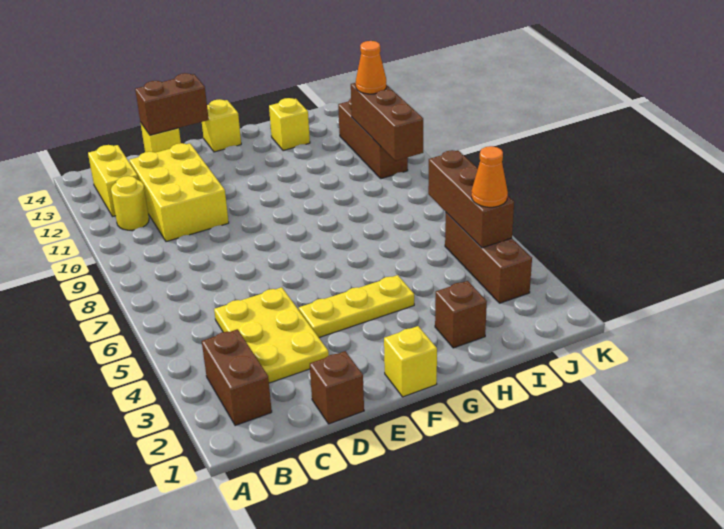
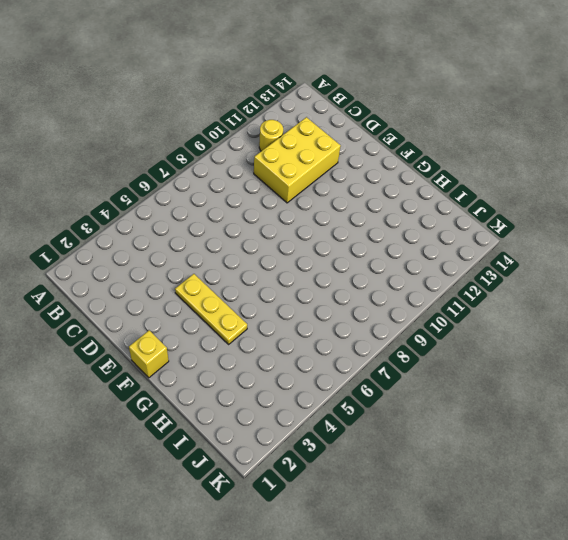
none -> brown 1x2 brick [202,329,272,426]
none -> yellow 1x2 brick [88,145,138,217]
none -> yellow 2x3 plate [214,287,329,383]

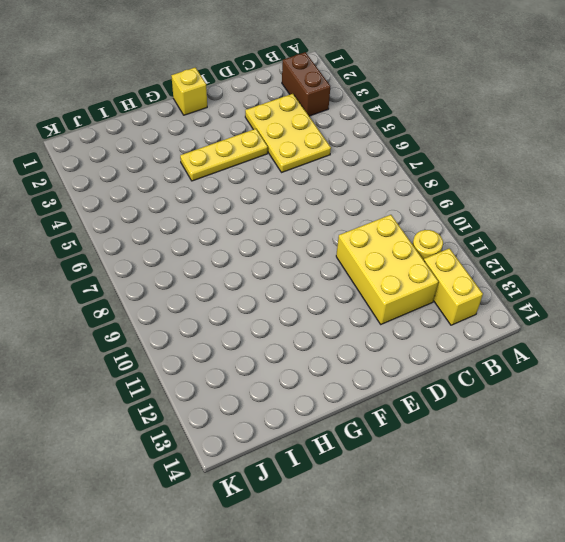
none -> brown 1x1 brick [310,351,364,424]
none -> yellow 1x1 brick [141,124,181,153]
none -> yellow 1x1 brick [202,99,241,152]

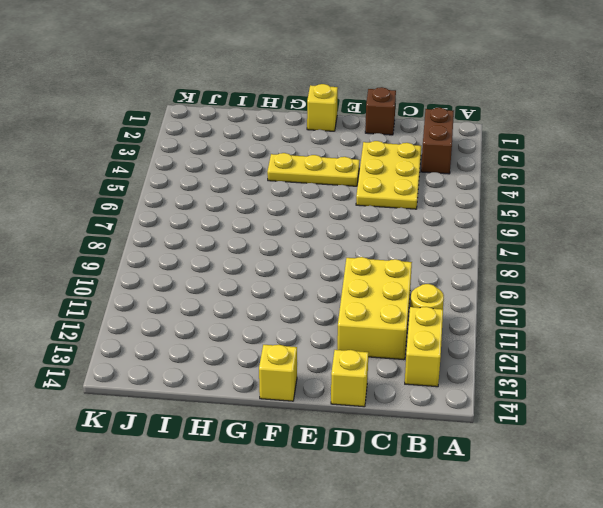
none -> brown 1x1 brick [435,281,487,348]
none -> yellow 1x1 brick [269,98,310,151]
none -> brown 1x3 brick [445,213,532,303]

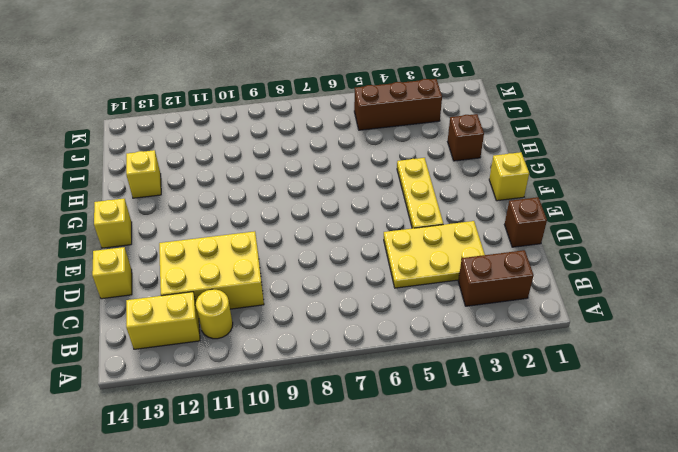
none -> brown 1x3 brick [338,99,408,179]
none -> brown 1x2 brick [135,73,209,135]
none -> brown 1x3 brick [428,150,514,248]

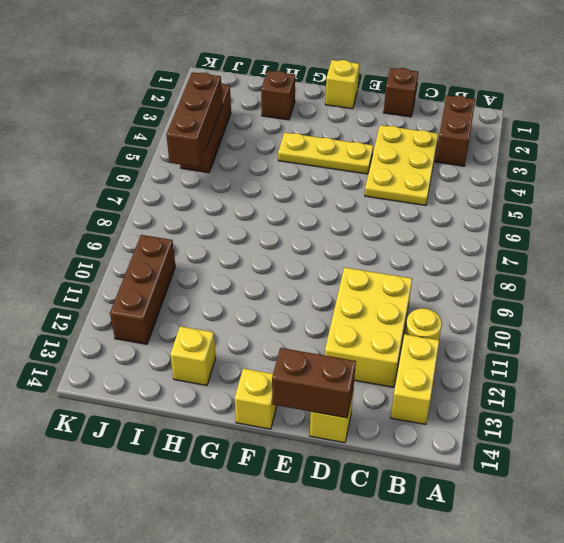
none -> brown 1x3 brick [351,83,423,161]
none -> orange 1x1 cone [472,146,508,207]
none -> orange 1x1 cone [356,41,386,94]

